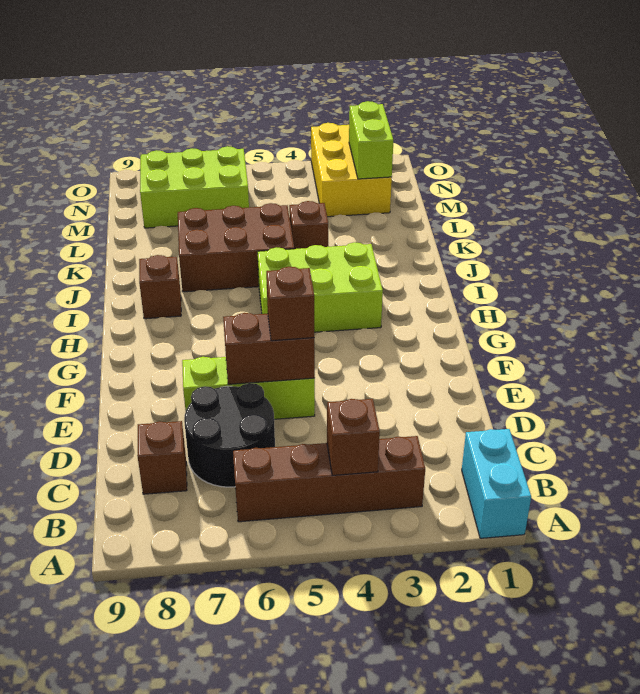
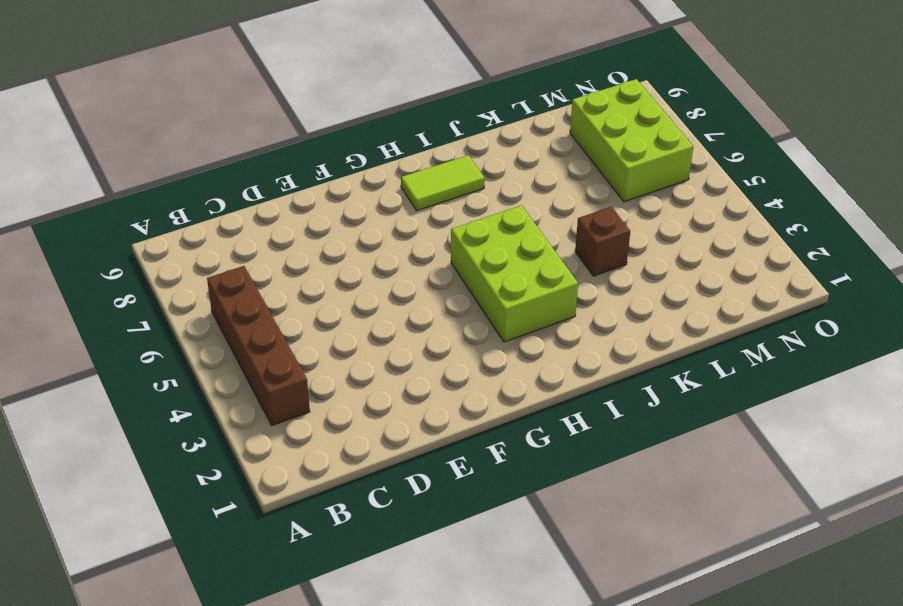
lime 1x2 tile [401,155,485,211] -> brown 1x1 brick [139,255,181,319]
none -> cyan 1x2 brick [462,429,531,538]
none -> black 2x2 round brick [184,383,275,487]
none -> brown 1x1 brick [137,421,187,494]

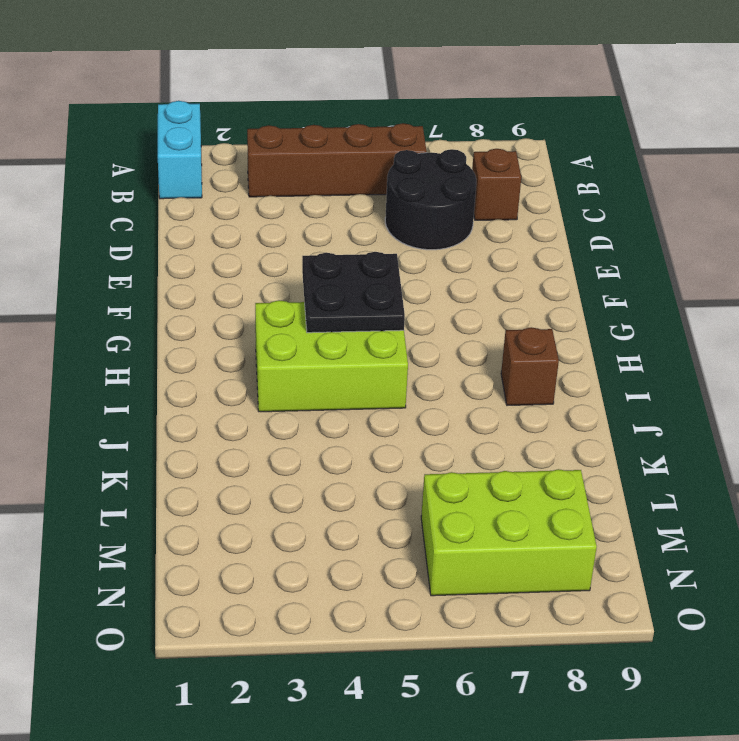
black 2x2 plate [302,252,405,333] -> none
none -> lime 1x3 brick [182,357,315,419]
none -> brown 2x3 brick [178,203,294,292]
none -> brown 1x1 brick [289,201,328,249]

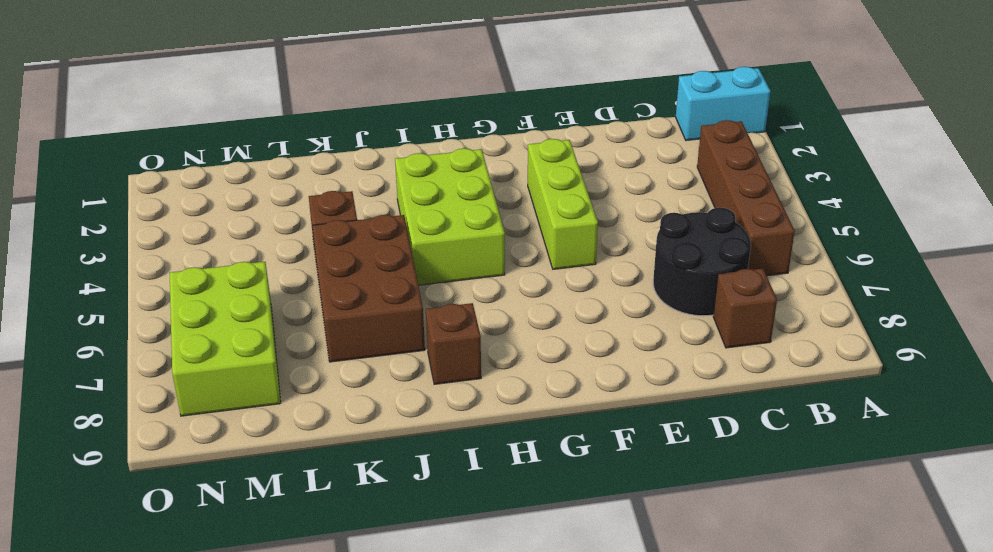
lime 1x3 brick [528,139,598,269] -> lime 1x3 brick moved to [182,357,315,419]
none -> yellow 2x3 brick [311,123,392,217]
none -> brown 1x1 brick [327,399,380,475]
none -> brown 1x2 brick [223,313,315,384]

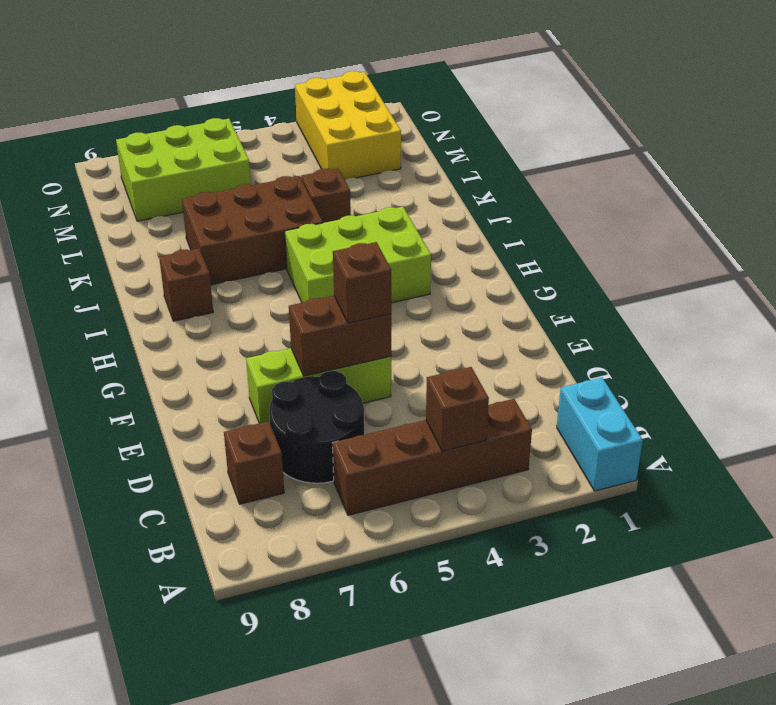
none -> lime 1x2 brick [349,101,393,179]

